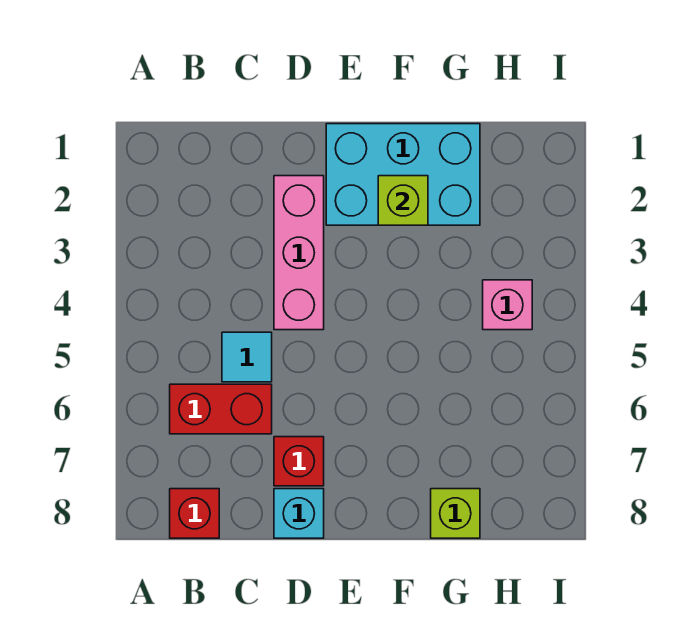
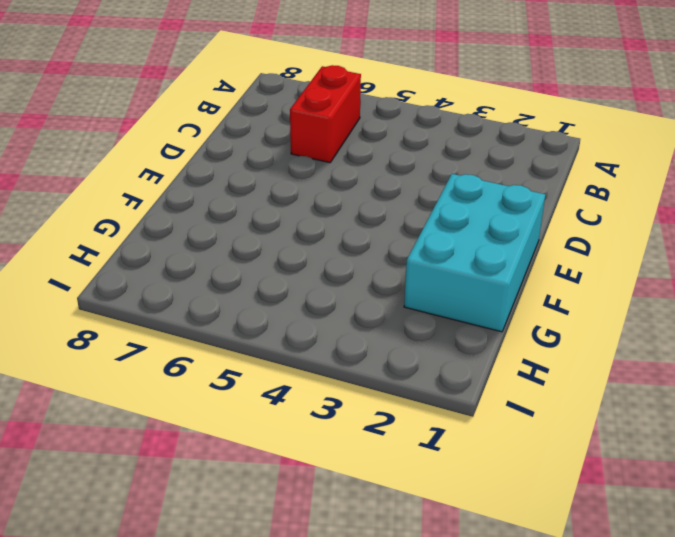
none -> red 1x1 brick [170,489,219,538]
none -> cyan 1x1 tile [222,332,272,382]

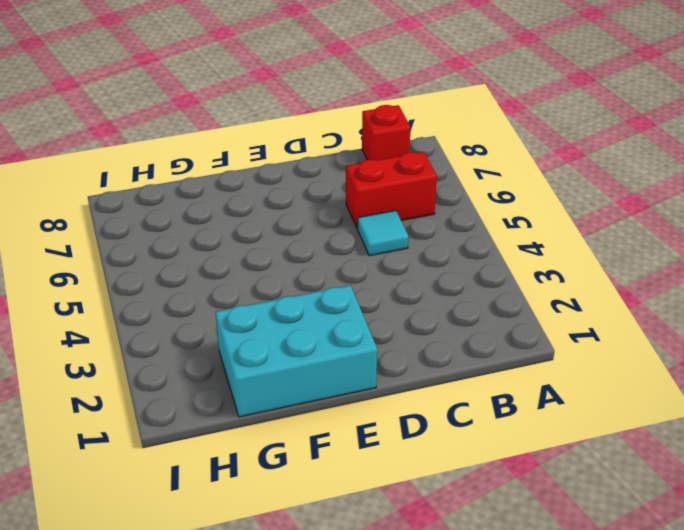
none -> pink 1x3 brick [274,176,324,330]
none -> red 1x1 brick [274,437,324,486]

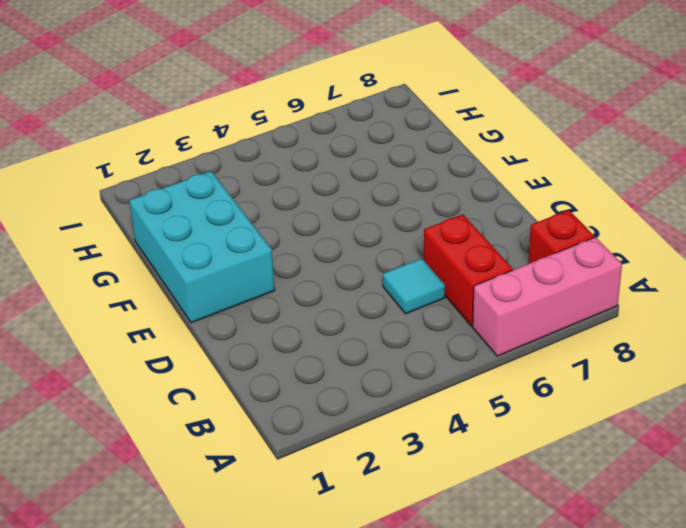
pink 1x3 brick [473,237,622,356] -> pink 1x3 brick moved to [274,176,324,330]
none -> red 1x1 brick [274,437,324,486]
none -> cyan 1x1 brick [274,489,324,538]

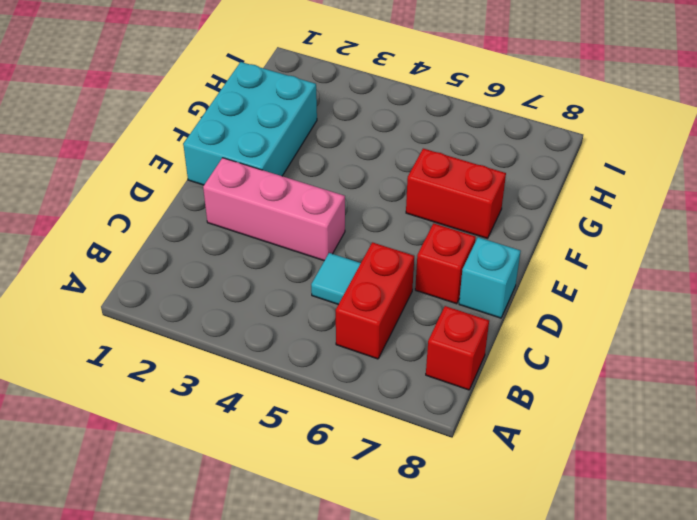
red 1x2 brick [406,149,506,238] -> none
none -> lime 1x1 brick [431,489,480,538]
none -> pink 1x1 brick [483,280,532,330]

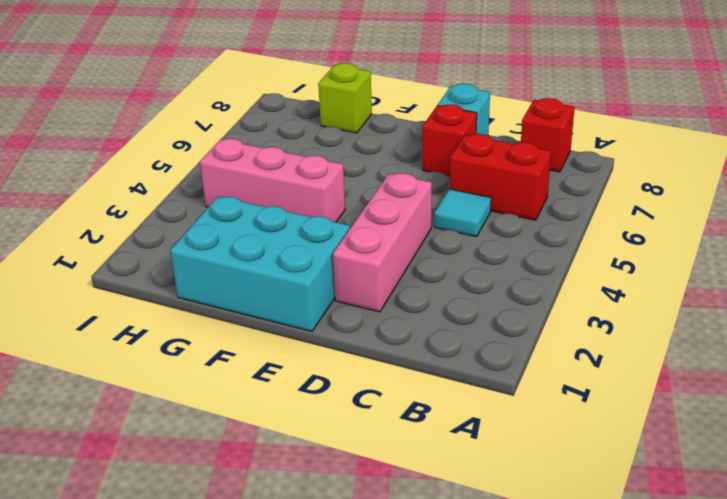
pink 1x3 brick [200,139,345,222] -> pink 1x1 brick [483,280,532,330]
none -> lime 1x1 brick [378,176,428,225]

